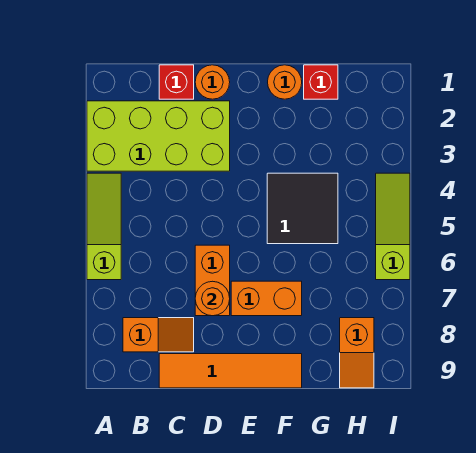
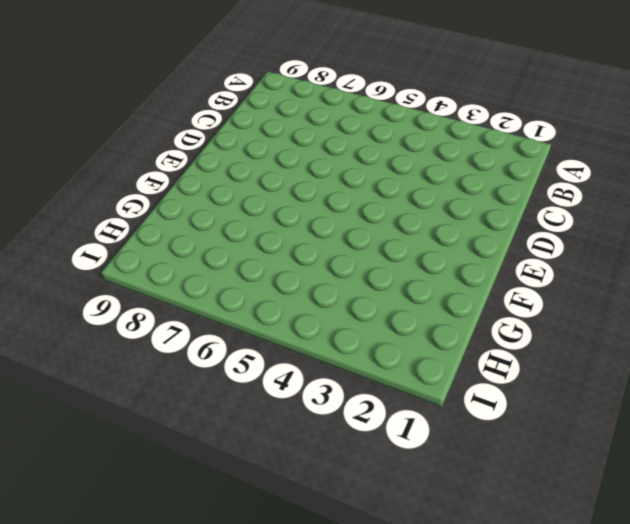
none -> lime 2x4 brick [87,101,230,171]
none -> lime 1x3 slope [87,173,121,280]
none -> orange 1x2 slope [123,318,194,352]

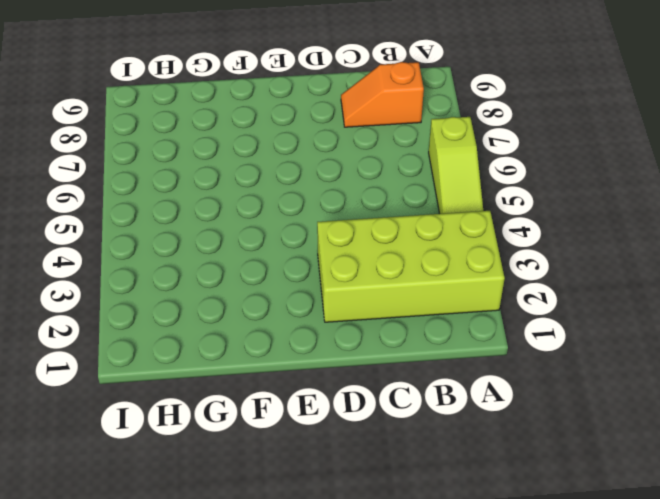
none -> red 1x1 brick [159,65,194,99]
none -> orange 1x4 tile [159,354,302,388]
none -> orange 1x1 round brick [195,65,230,99]

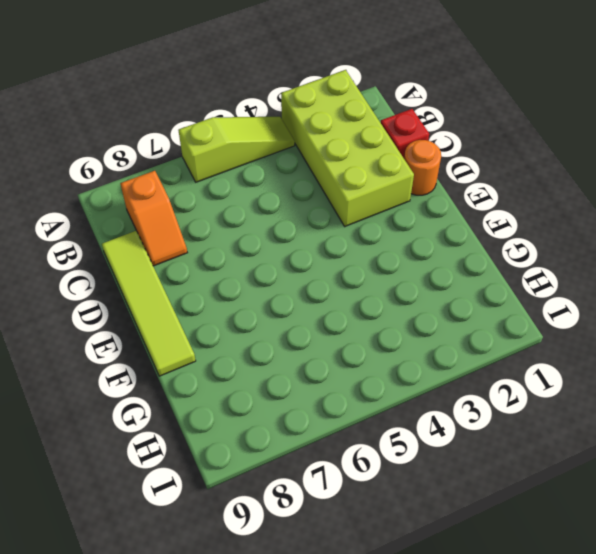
lime 1x4 tile [102,231,196,376] -> orange 1x4 tile [159,354,302,388]
none -> orange 1x2 brick [195,245,230,316]
none -> orange 1x2 brick [231,281,302,316]
none -> orange 1x1 round brick [268,65,302,99]

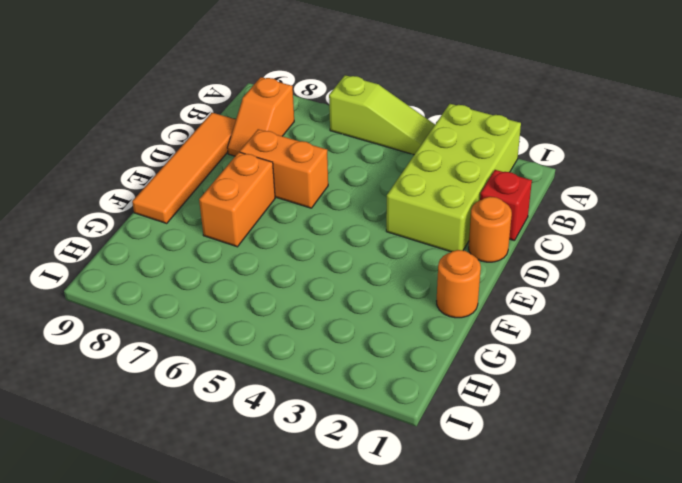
none -> black 2x2 tile [267,173,338,244]
none -> red 1x1 brick [304,65,338,99]
none -> orange 1x2 slope [340,318,374,388]

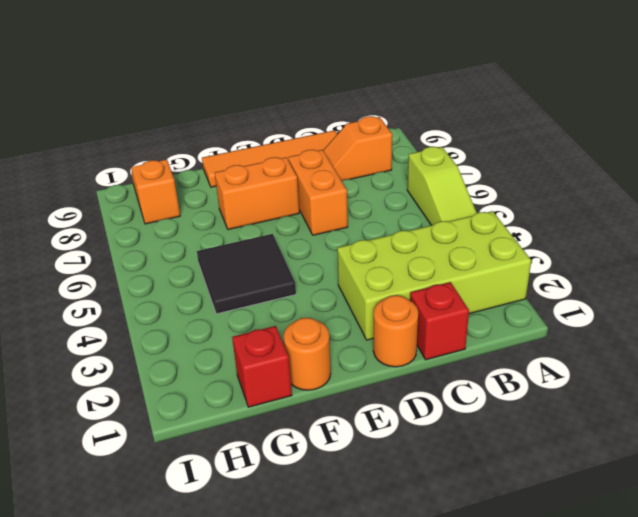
none -> lime 1x3 slope [376,173,410,280]
none -> orange 1x1 round brick [195,281,230,316]

